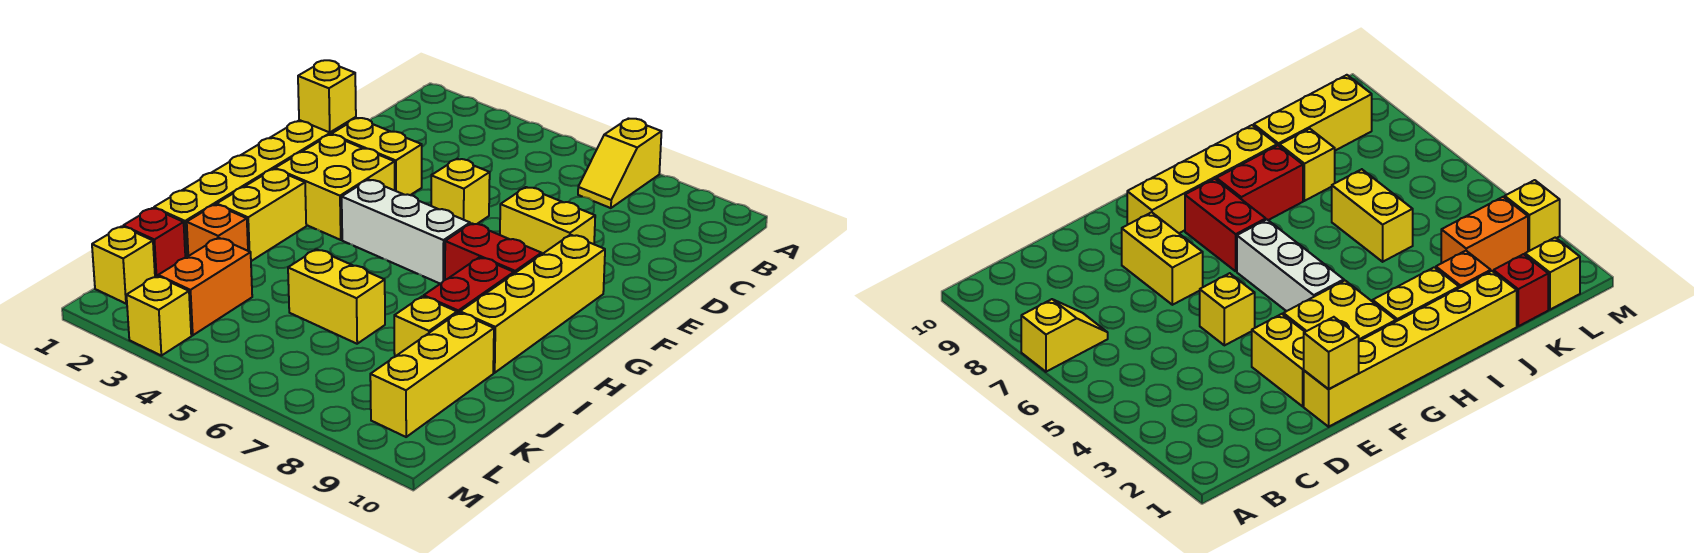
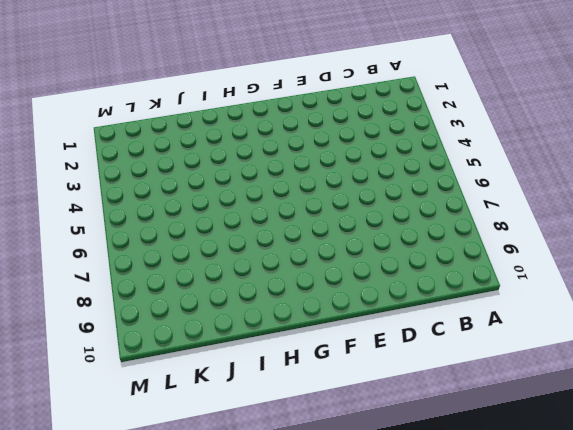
none -> yellow 1x2 slope [578,119,662,208]
none -> yellow 1x6 brick [154,117,356,258]
none -> yellow 1x2 brick [331,118,422,195]

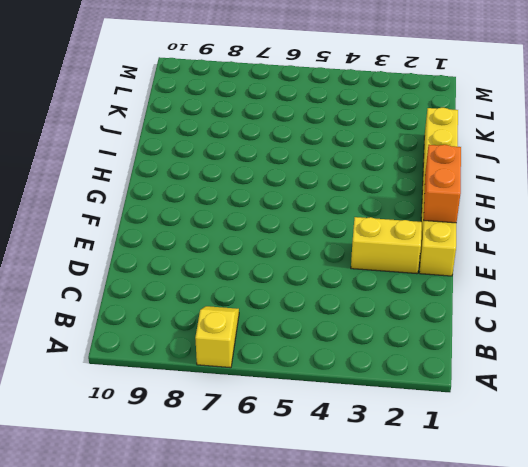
orange 1x2 brick [424,145,461,223] -> orange 1x2 brick moved to [158,238,252,335]
none -> yellow 1x1 brick [431,159,490,224]
none -> yellow 1x2 brick [500,187,595,254]
none -> yellow 2x2 brick [275,135,395,240]

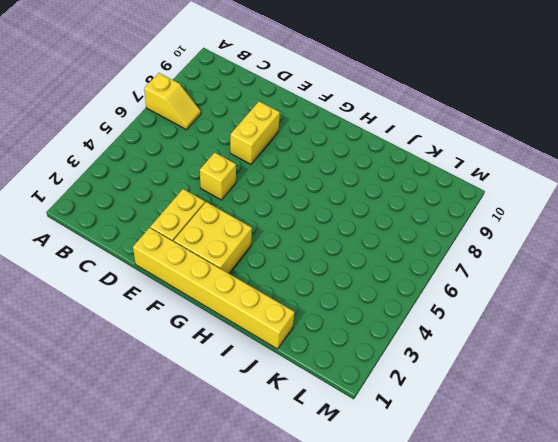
none -> yellow 1x4 brick [460,235,605,373]
none -> white 1x3 brick [342,180,470,284]
none -> red 1x2 brick [445,223,542,280]

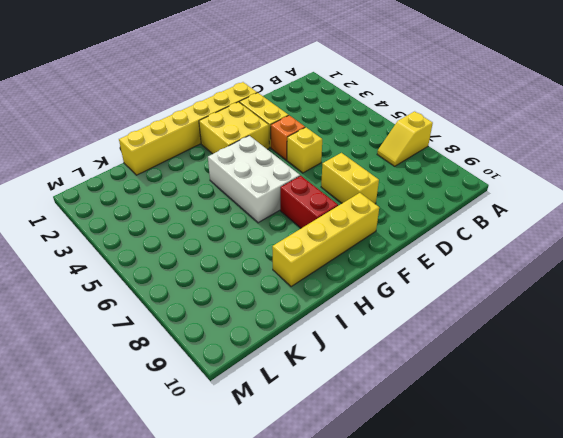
orange 1x1 brick [271,115,305,160] -> orange 1x1 brick moved to [187,204,248,256]
white 2x3 brick [208,136,300,223] -> white 1x3 brick [342,180,470,284]
none -> yellow 1x2 brick [217,169,306,261]
none -> red 1x2 brick [424,257,514,313]
none -> yellow 1x2 brick [288,249,385,344]

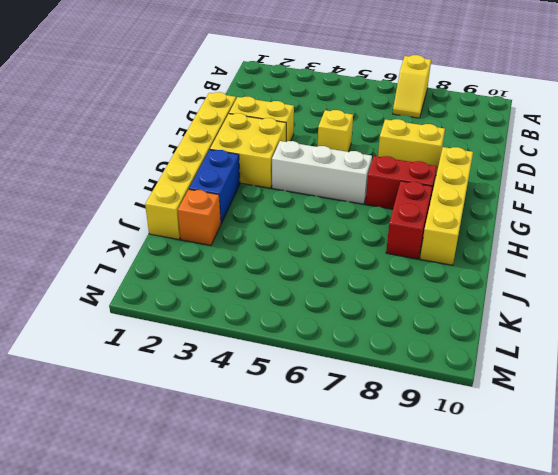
blue 1x2 brick [189,150,240,223] -> yellow 1x2 brick [217,169,306,261]
none -> yellow 1x2 brick [288,249,385,344]
none -> yellow 1x1 brick [394,296,457,356]
none -> yellow 1x3 brick [370,312,494,437]

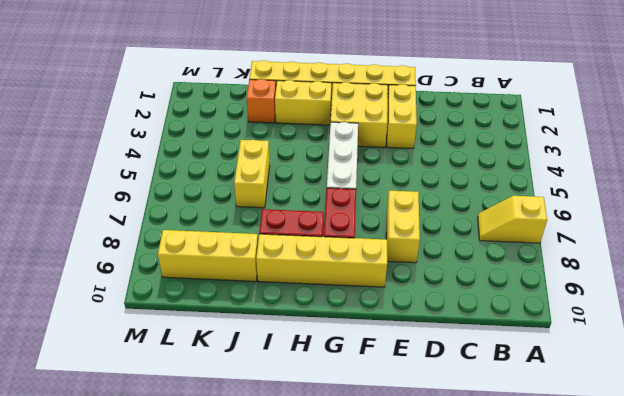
none -> yellow 1x1 brick [431,159,490,224]
none -> yellow 1x1 brick [394,296,457,356]
none -> red 1x1 brick [123,208,185,277]

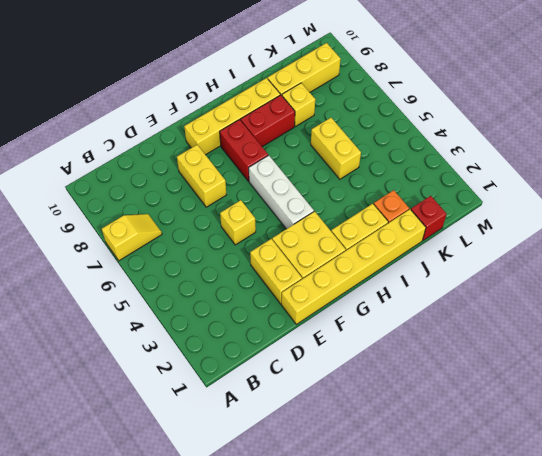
none -> orange 1x2 brick [158,238,252,335]
none -> yellow 1x1 brick [92,226,155,304]
none -> yellow 1x1 brick [127,276,191,356]

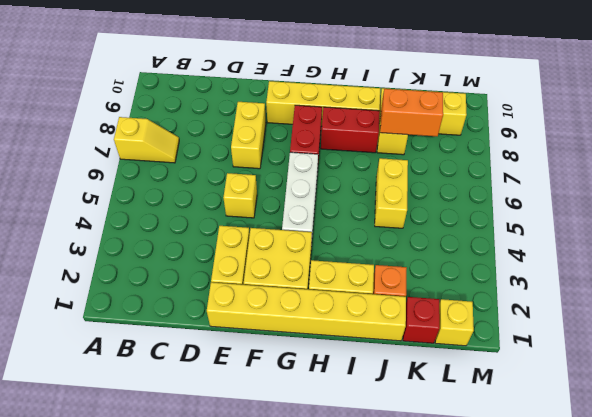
orange 1x2 brick [380,89,443,136] -> orange 1x2 brick moved to [158,238,252,335]
none -> yellow 1x1 brick [127,276,191,356]
none -> yellow 1x1 brick [298,60,356,133]

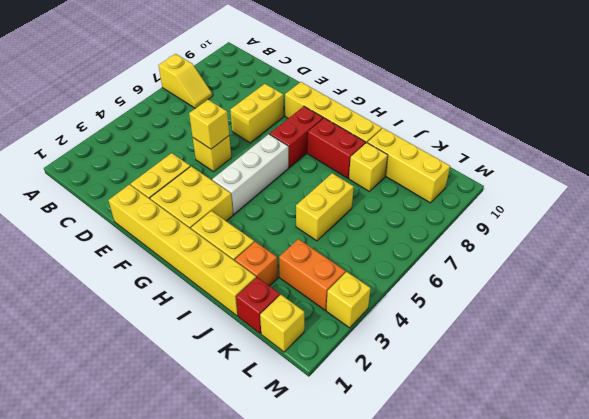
yellow 1x1 brick [189,100,229,149] -> yellow 1x1 brick moved to [298,60,356,133]

